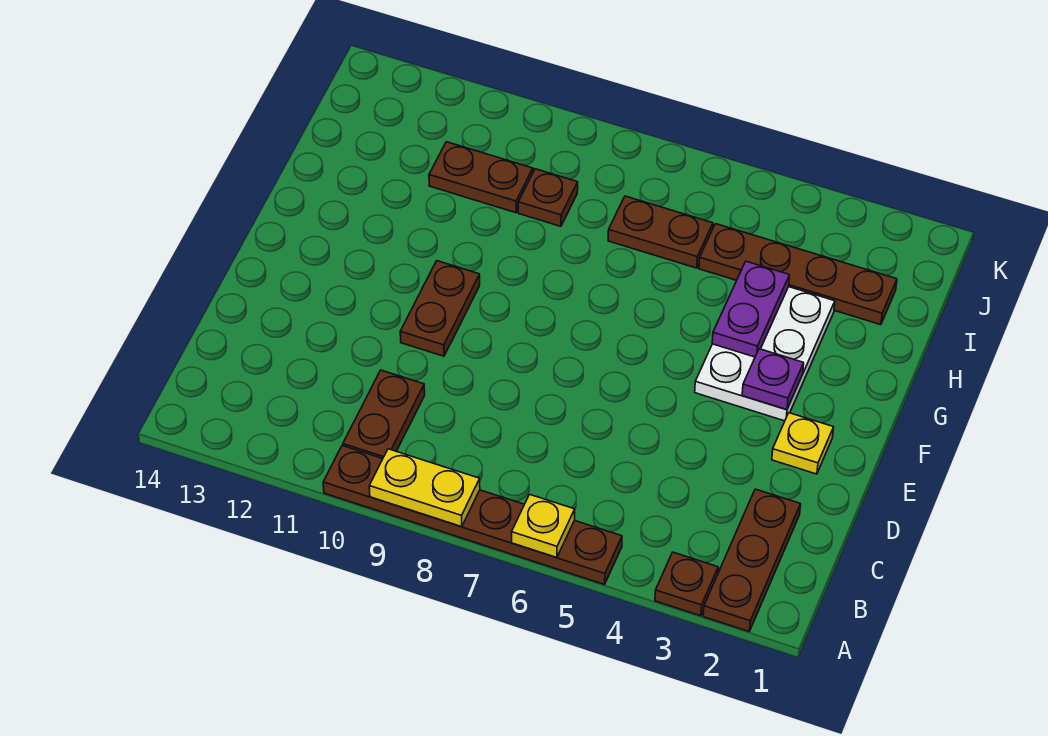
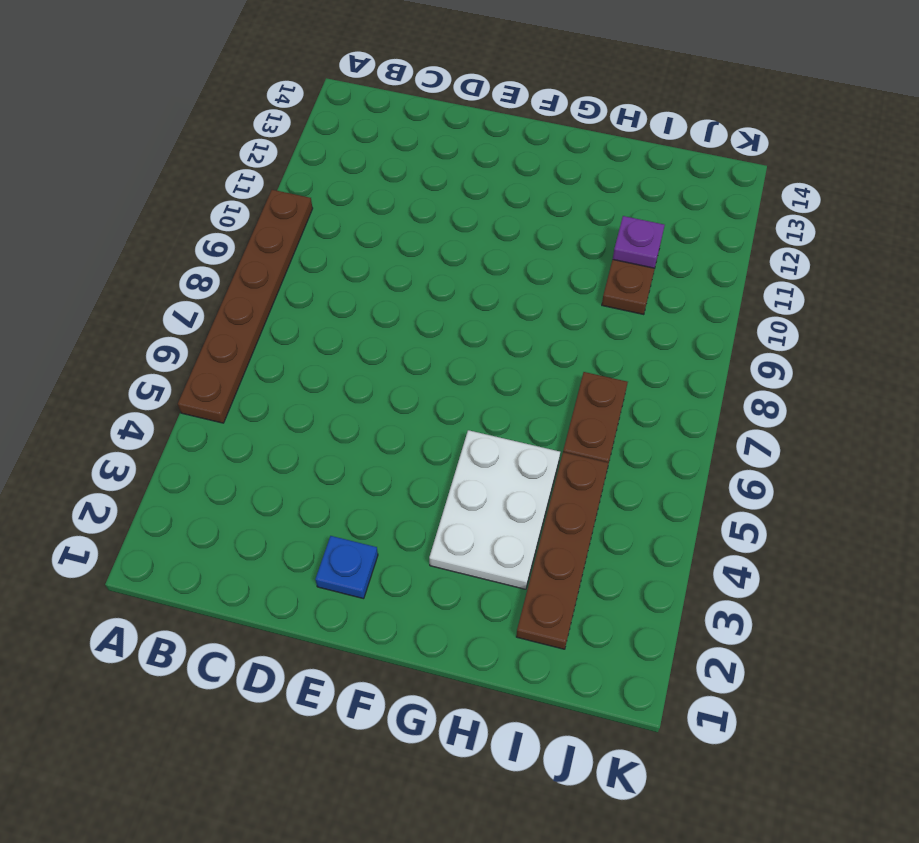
blue 1x1 plate [315,536,378,599] -> yellow 1x1 plate [772,413,834,474]
white 2x3 plate [429,430,560,589] -> white 2x3 plate turned to [695,287,835,421]
purple 1x1 plate [613,216,665,268] -> purple 1x1 plate moved to [742,349,804,410]
none -> brown 1x3 plate [703,489,801,631]
none -> brown 1x1 plate [655,552,718,616]
none -> brown 1x2 plate [343,370,425,459]

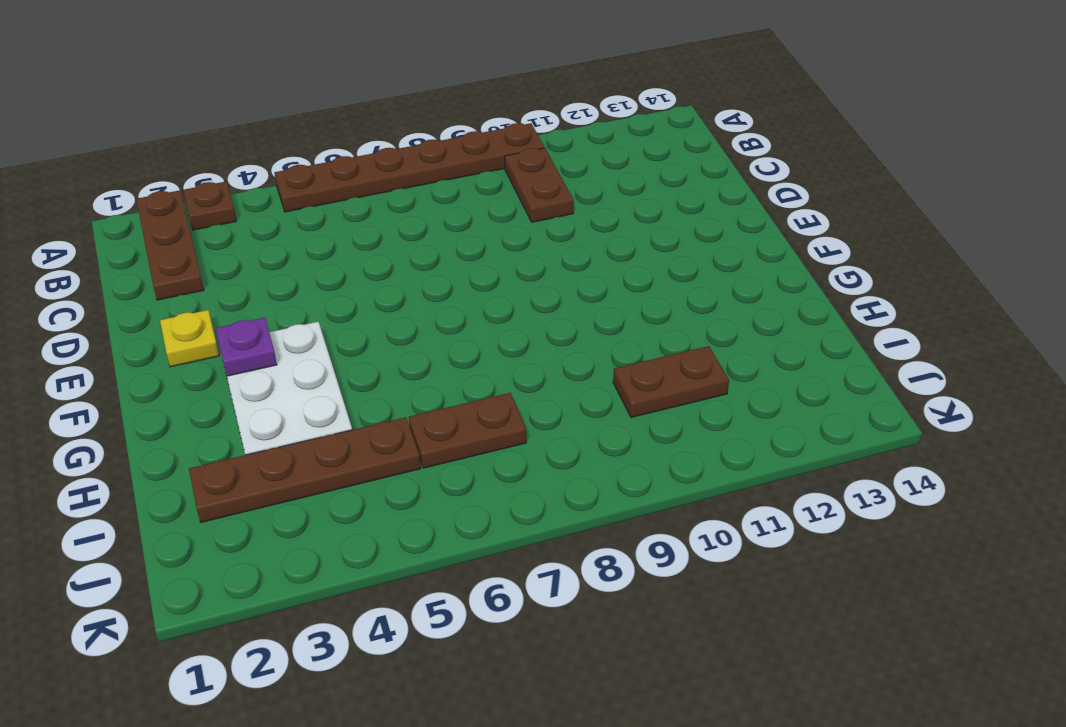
none -> brown 1x2 plate [400,261,480,356]
none -> brown 1x1 plate [518,169,578,226]
none -> yellow 1x1 plate [512,494,575,558]

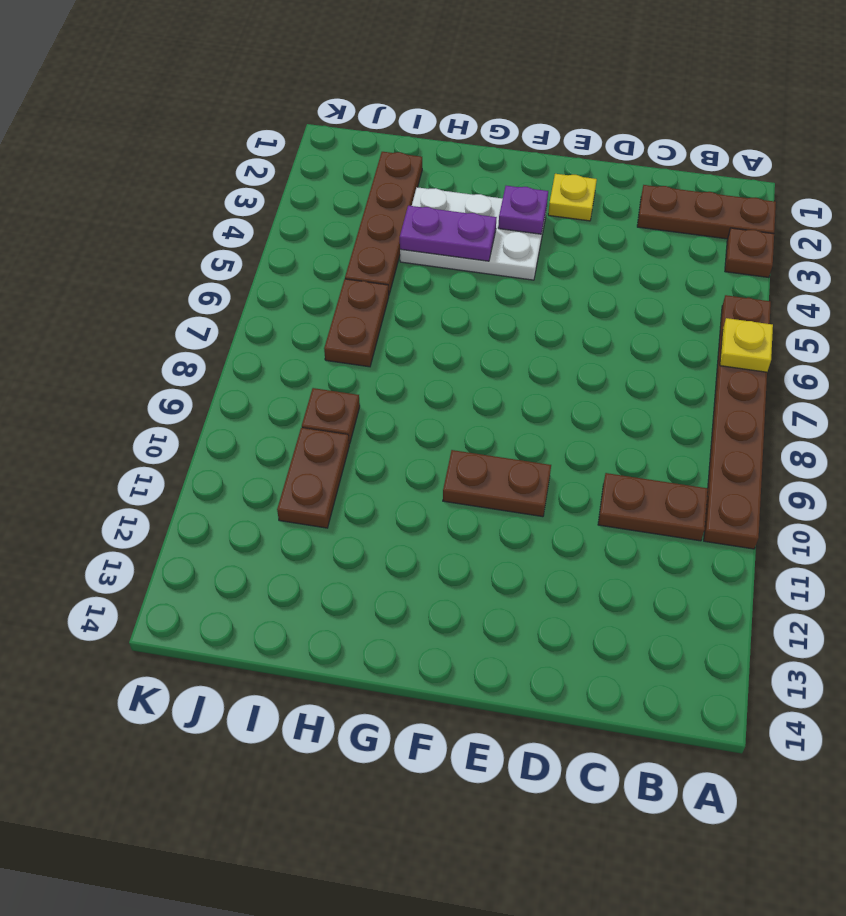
none -> yellow 1x2 plate [369,449,480,527]

